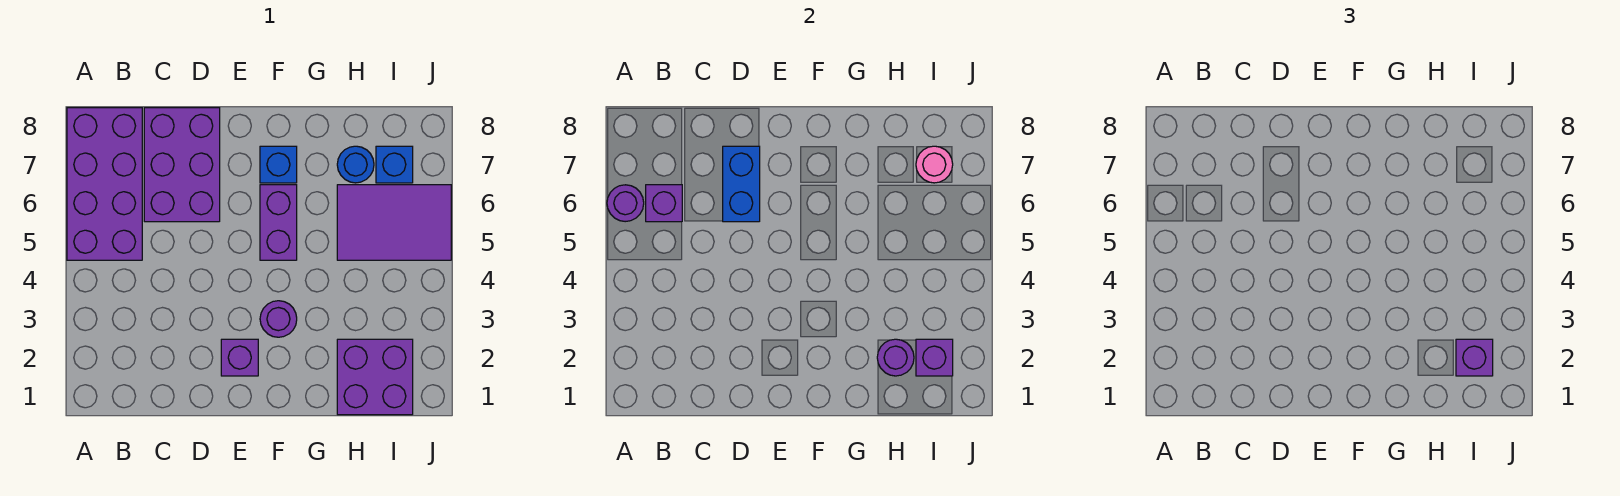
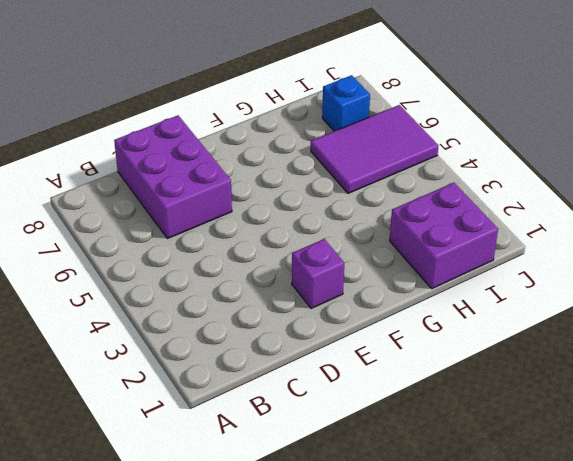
none -> purple 2x4 brick [67,108,142,260]
none -> purple 1x1 round brick [260,301,297,337]
none -> purple 1x2 brick [260,185,297,260]

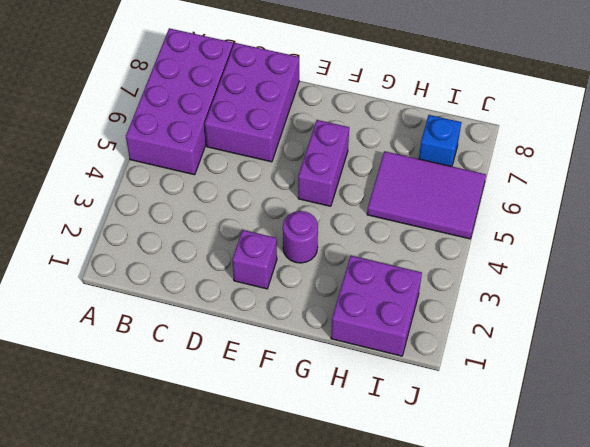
none -> blue 1x1 brick [260,146,297,183]
none -> blue 1x1 round brick [337,146,374,183]
none -> purple 1x1 round brick [607,185,644,222]

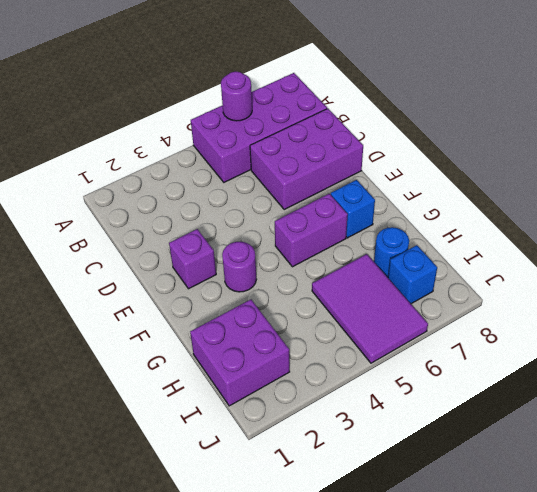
none -> purple 1x1 brick [646,185,682,222]
none -> blue 1x2 brick [723,146,760,222]
none -> purple 1x1 round brick [877,339,914,376]

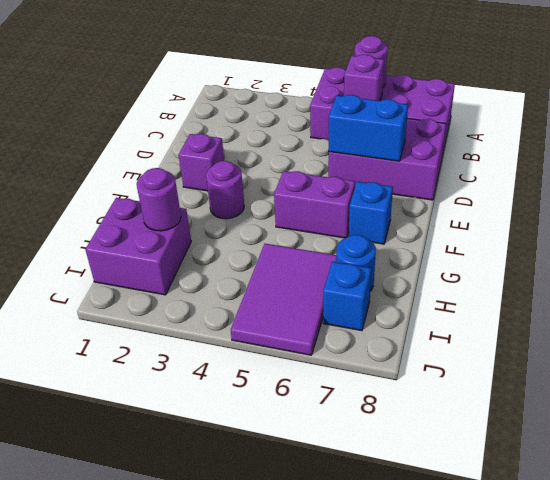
none -> purple 1x1 brick [916,339,953,376]
none -> pink 1x1 round brick [916,146,953,183]
none -> purple 1x1 brick [1456,339,1493,376]

